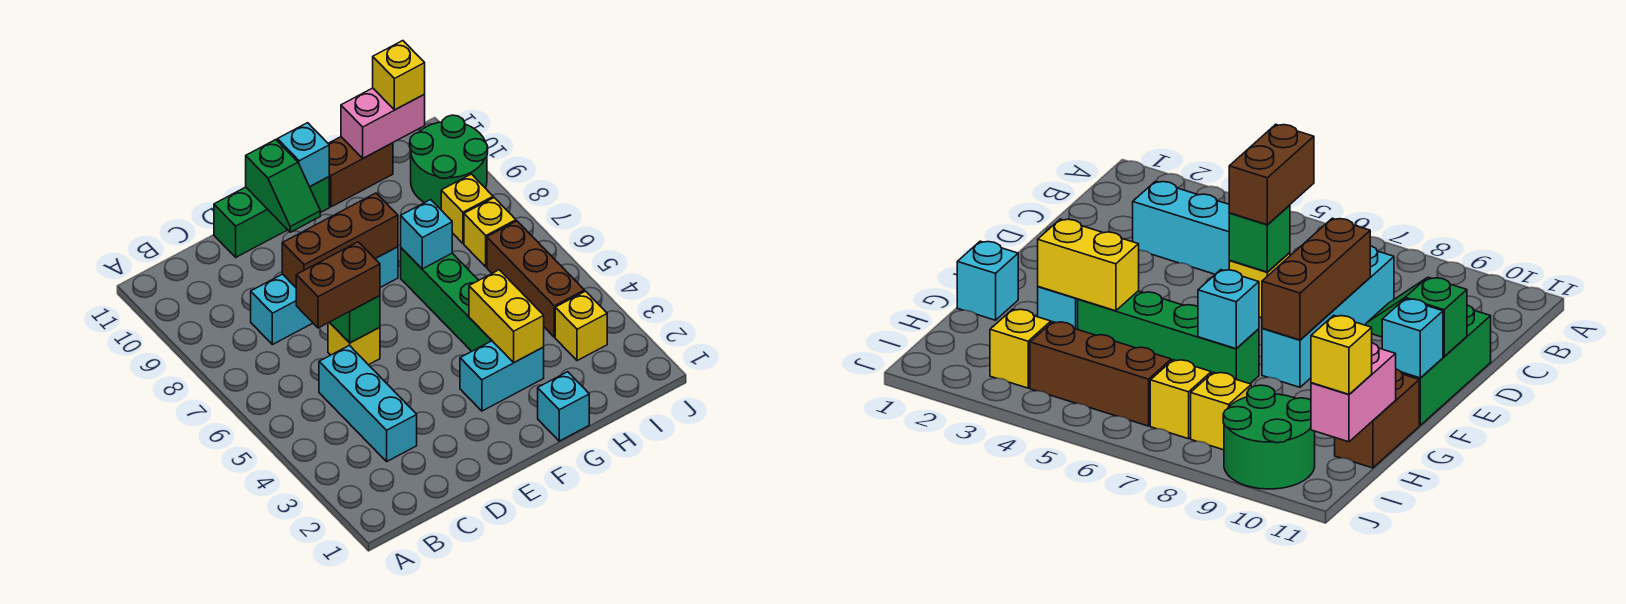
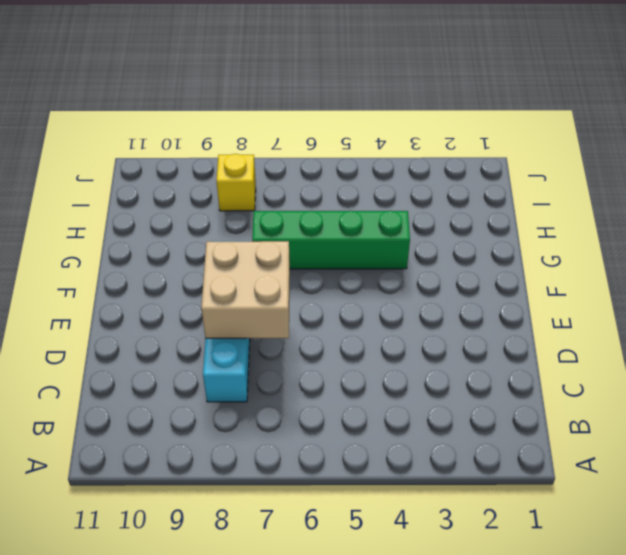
tan 2x2 brick [201,241,290,338] -> brown 1x3 brick [282,193,398,287]
none -> cyan 1x3 brick [319,345,417,461]
none -> yellow 1x1 brick [328,323,380,365]
none -> green 1x3 brick [214,177,329,257]

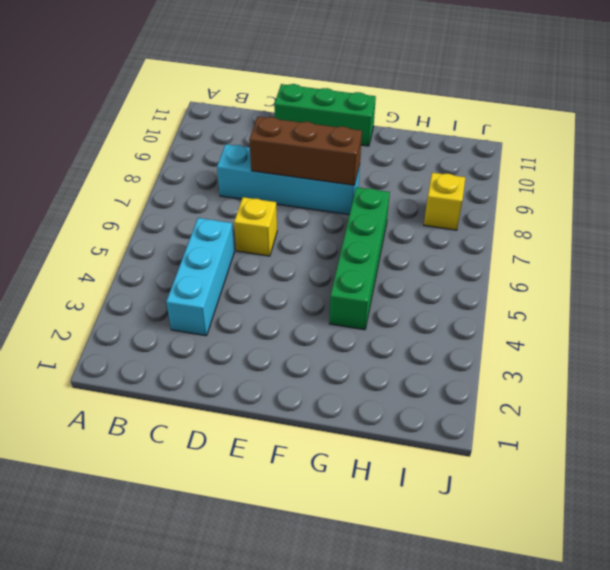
none -> cyan 1x2 brick [460,341,544,411]
none -> cyan 1x1 brick [538,372,589,441]
none -> brown 1x2 brick [328,137,393,207]

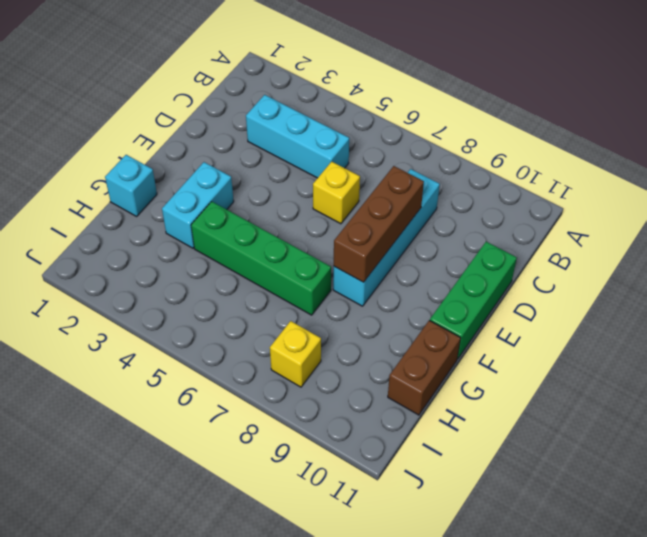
none -> yellow 1x1 brick [555,291,607,361]
none -> brown 1x3 brick [487,221,584,337]
none -> yellow 1x1 brick [464,198,516,267]

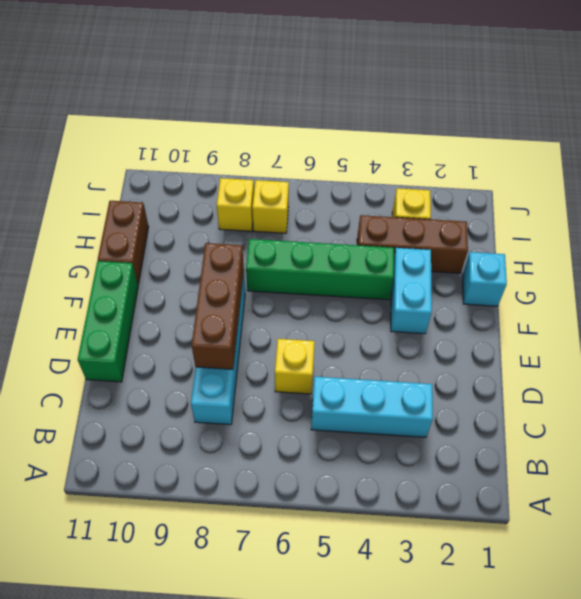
brown 1x3 brick [357,215,468,273] -> brown 1x3 brick moved to [487,221,584,337]
none -> green 2x2 round brick [410,115,488,208]
none -> green 1x1 brick [329,296,380,343]
none -> green 1x2 slope [246,140,320,232]

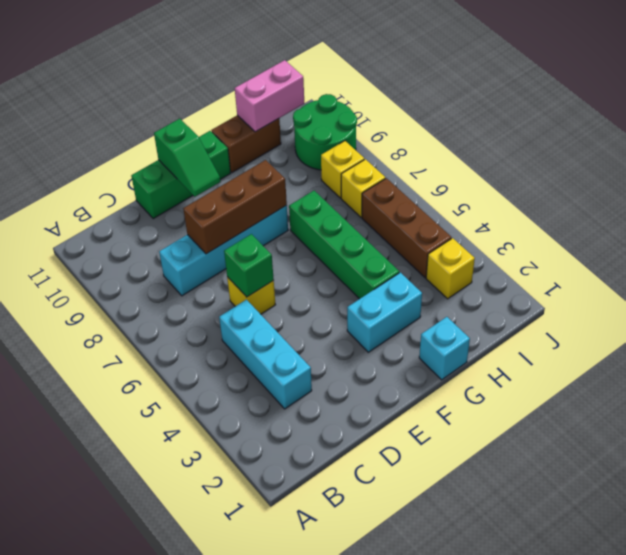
none -> cyan 1x1 brick [277,123,329,187]
none -> yellow 1x2 brick [469,270,544,362]
none -> cyan 1x1 brick [401,200,452,269]

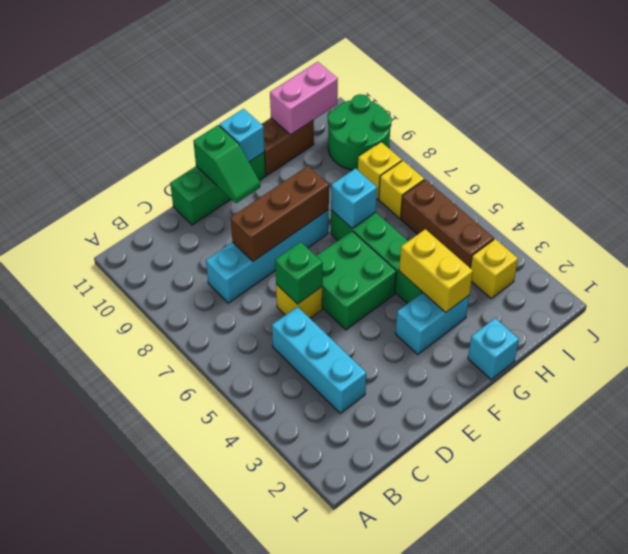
green 2x2 brick [317,231,397,330] -> none
none -> brown 1x2 brick [296,242,380,328]
none -> yellow 1x1 brick [373,41,425,110]

